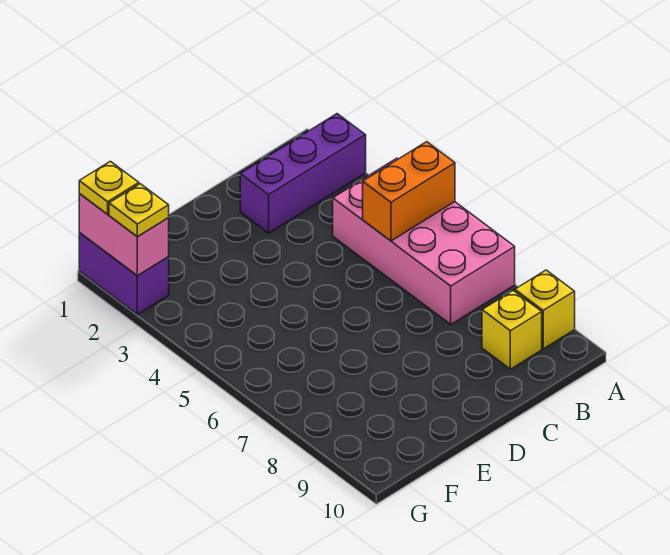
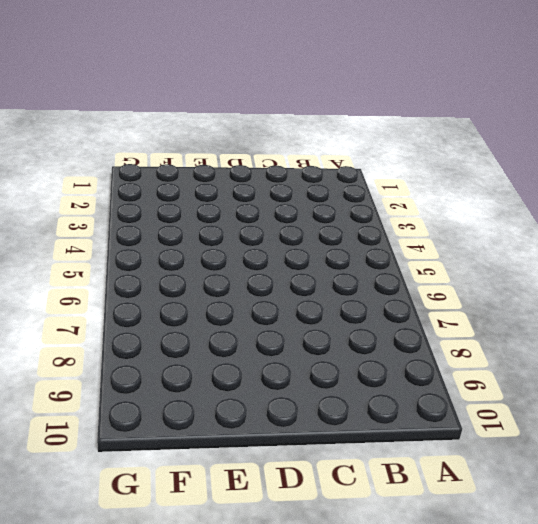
none -> purple 1x3 brick [240,114,366,233]
none -> pink 2x4 brick [333,158,515,324]

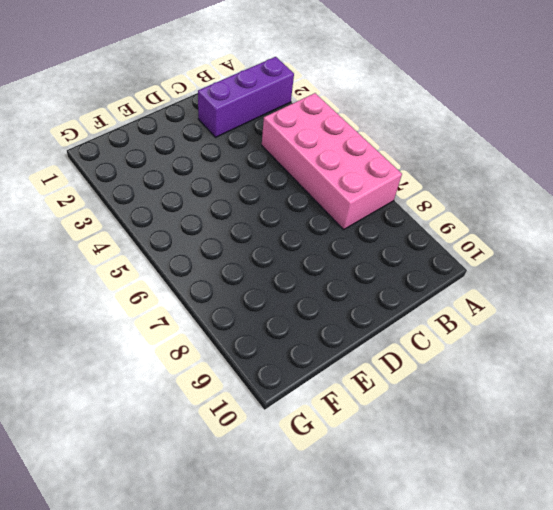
none -> yellow 1x1 brick [515,270,575,349]
none -> yellow 1x1 brick [482,290,542,369]

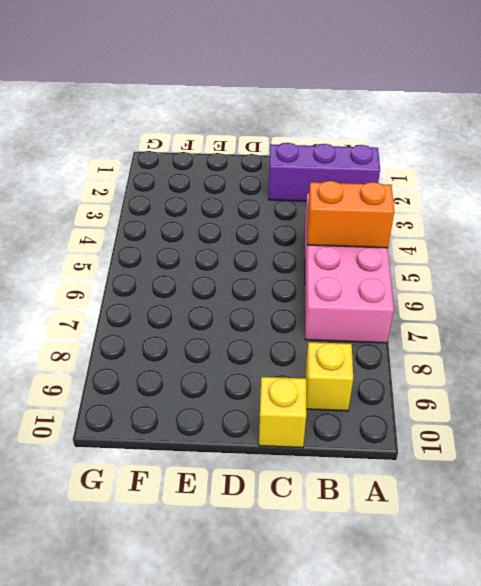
yellow 1x1 brick [259,377,306,448] -> yellow 1x1 brick moved to [515,270,575,349]
none -> purple 1x2 brick [79,233,169,314]
none -> pink 1x2 brick [79,194,169,276]

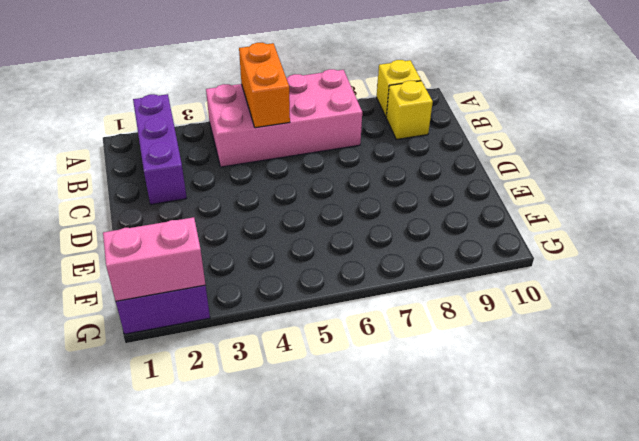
none -> yellow 1x1 plate [79,161,139,214]
none -> yellow 1x1 plate [109,184,169,237]

